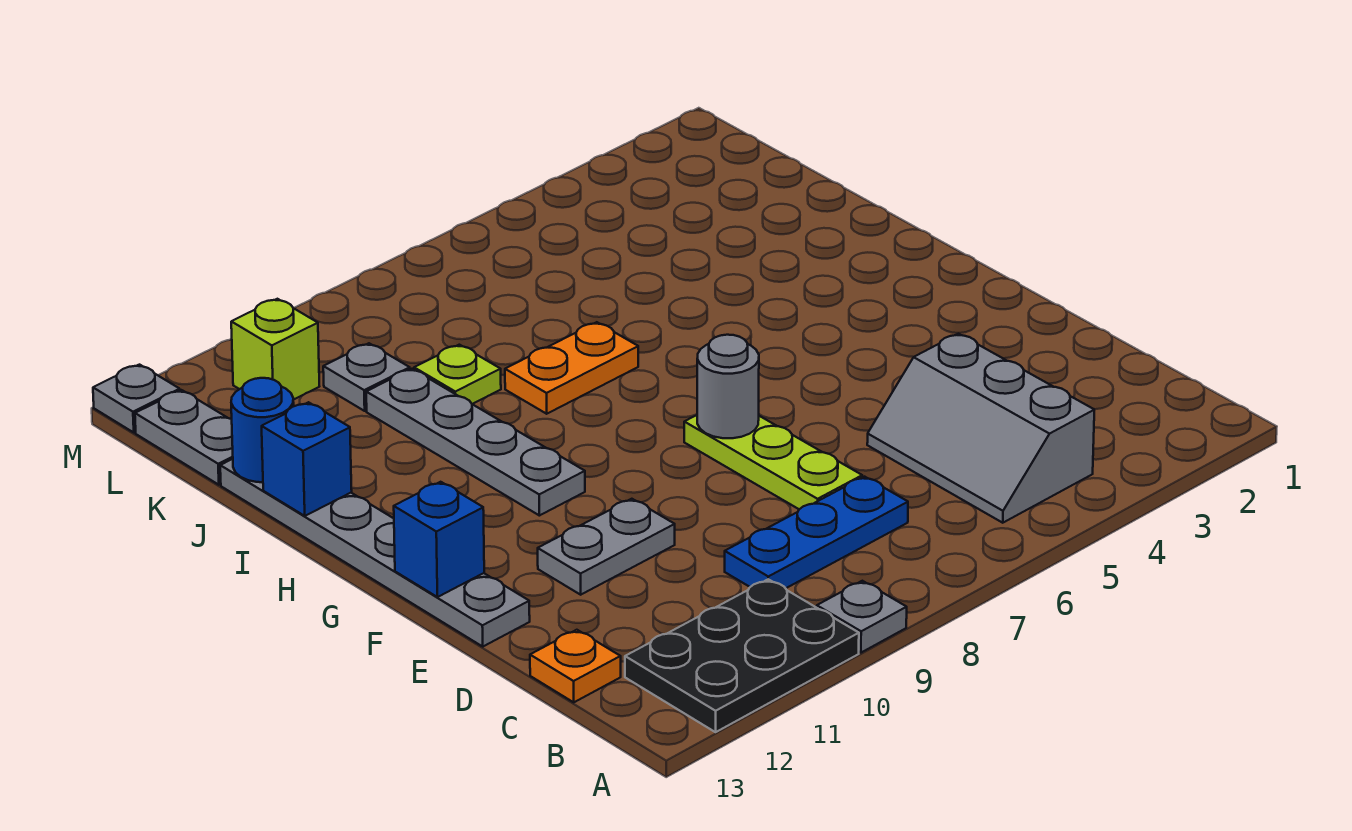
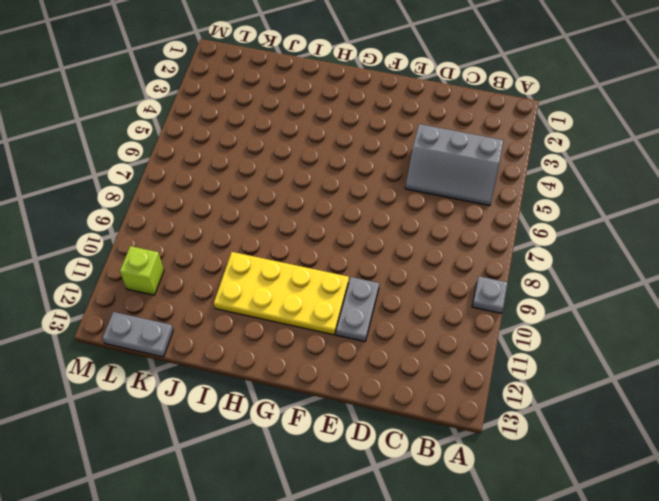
yellow 2x4 plate [214,252,349,335] -> grey 1x4 plate [366,369,585,516]
none -> black 2x3 plate [625,579,859,732]
none -> blue 1x3 plate [725,477,908,588]
none -> orange 1x1 plate [530,630,621,702]

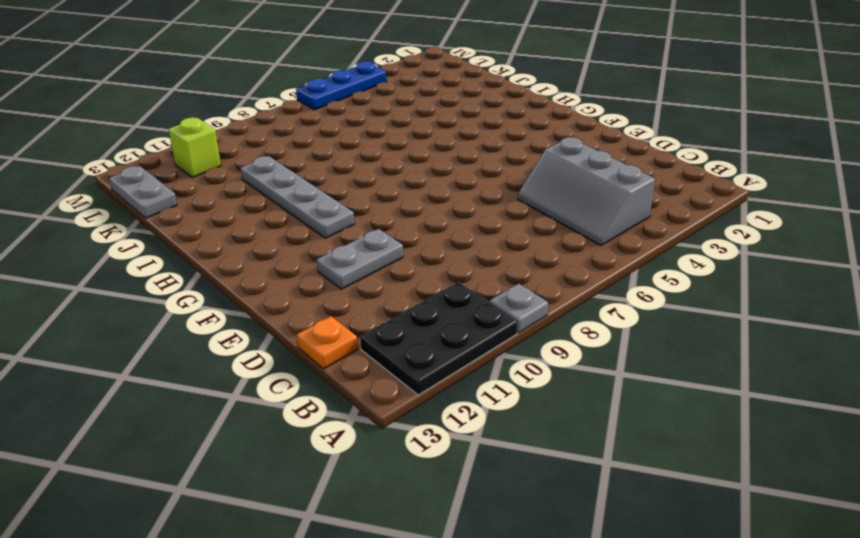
blue 1x3 plate [296,61,387,110] -> blue 1x3 plate moved to [725,477,908,588]
none -> lime 1x3 plate [684,415,862,509]
none -> grey 1x6 plate [220,459,530,646]
none -> orange 1x2 plate [505,322,638,414]

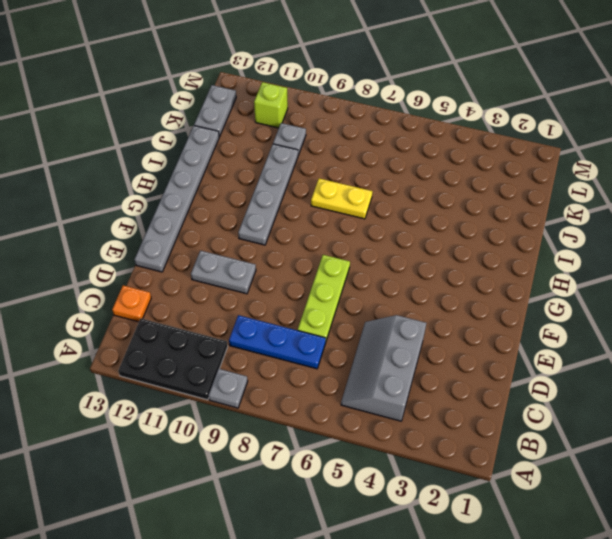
yellow 1x2 plate [311,178,372,219] -> orange 1x2 plate [505,322,638,414]
none -> lime 1x1 plate [414,345,501,404]
none -> grey 1x1 plate [93,365,180,432]
none -> grey 1x1 round brick [697,335,759,438]

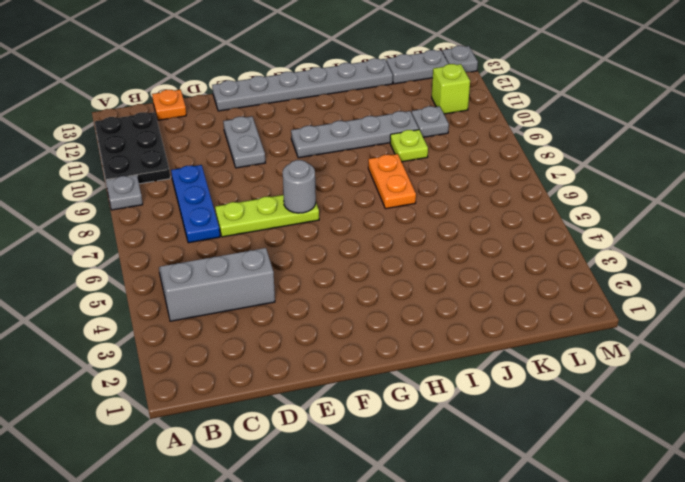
none -> blue 1x1 brick [394,482,484,597]
none -> blue 1x1 brick [262,402,352,516]
none -> blue 1x1 round brick [231,378,294,482]

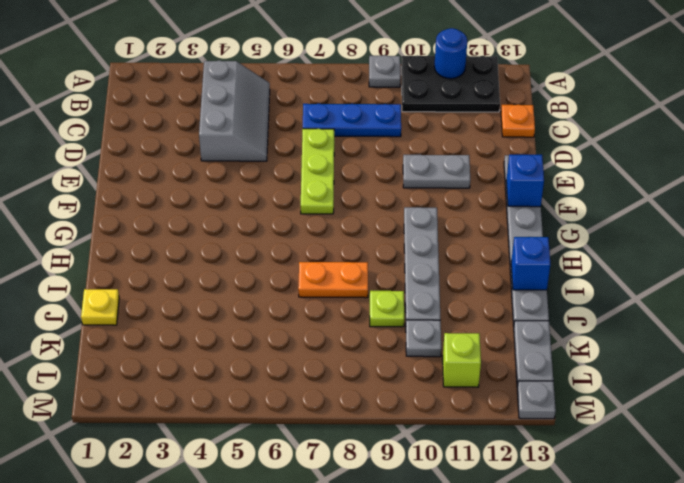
blue 1x1 round brick [434,28,467,79] -> blue 1x1 round brick moved to [231,378,294,482]
yellow 1x1 plate [81,289,119,325] -> none
none -> grey 1x1 round brick [697,335,759,438]

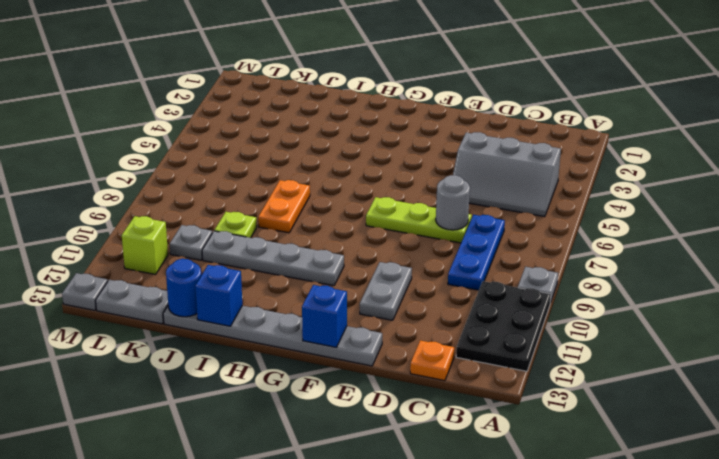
grey 1x1 round brick [436,175,470,230] -> grey 1x1 round brick moved to [697,335,759,438]

